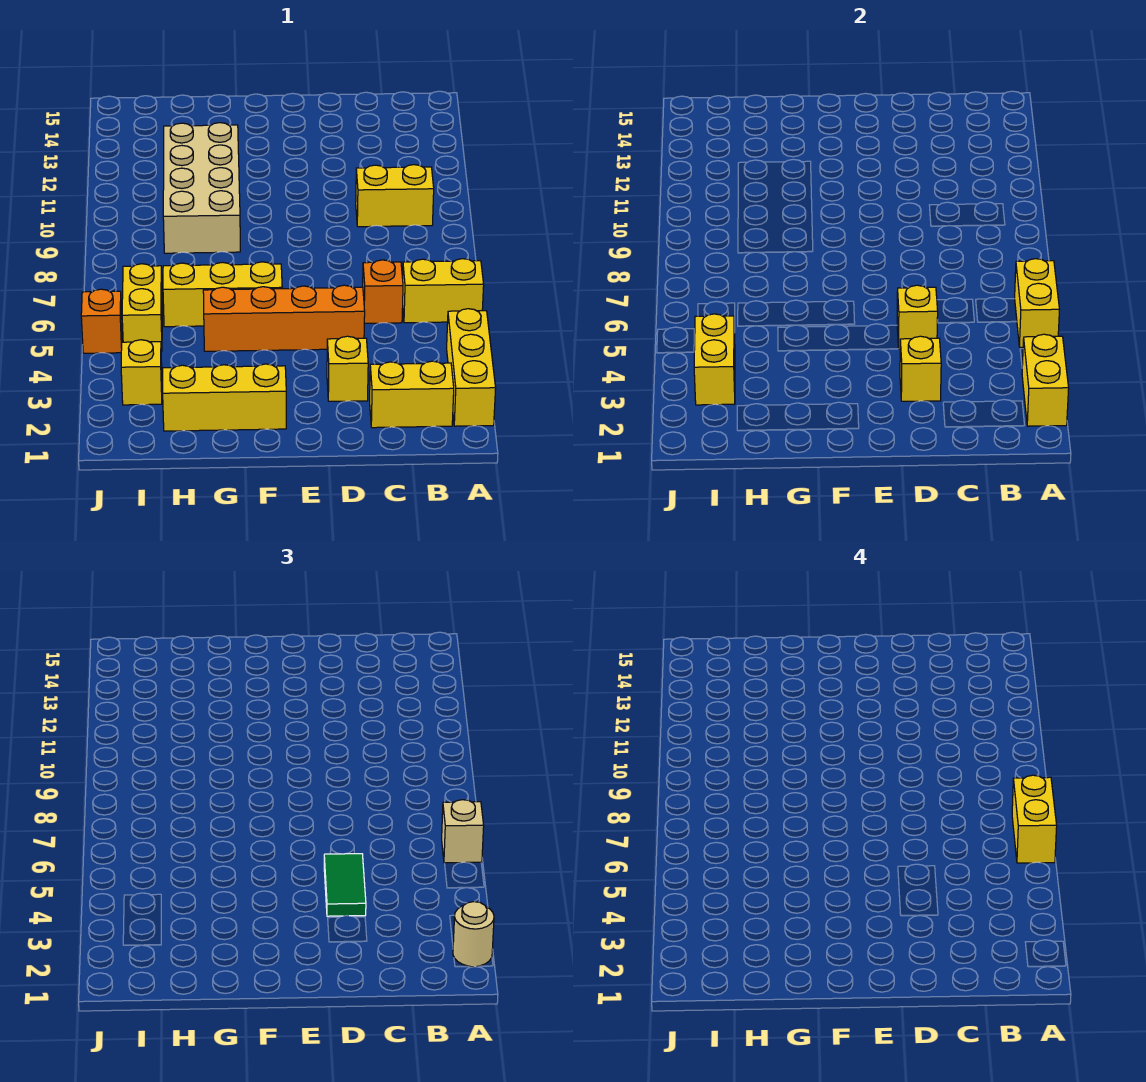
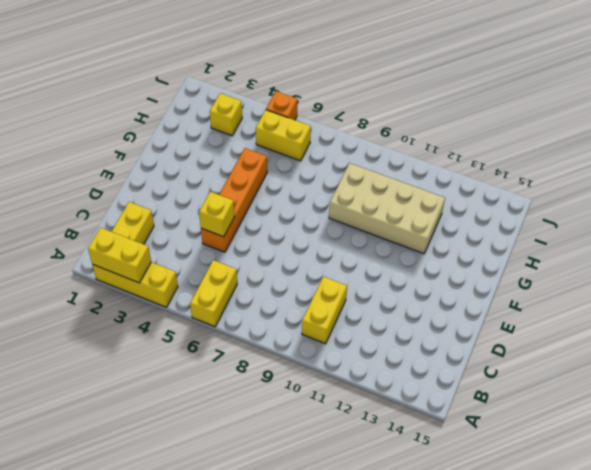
none -> orange 1x1 brick [363,260,403,323]
none -> yellow 1x1 brick [327,336,368,401]
none -> yellow 1x3 brick [163,364,286,431]

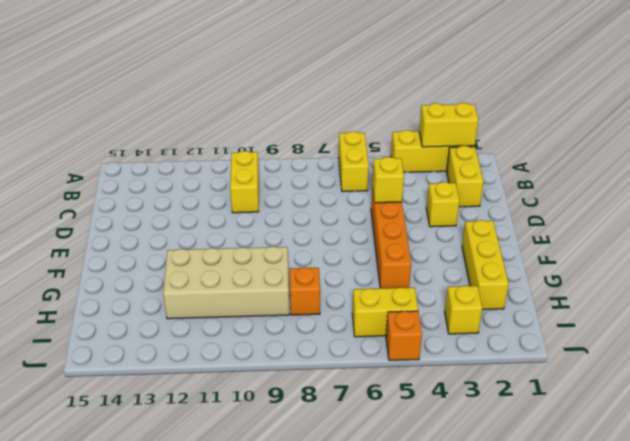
orange 1x1 brick [290,267,320,315] -> orange 1x1 brick moved to [363,260,403,323]
none -> yellow 1x3 brick [163,262,282,327]
none -> yellow 1x2 brick [1015,259,1060,347]
none -> yellow 1x1 brick [900,336,941,401]

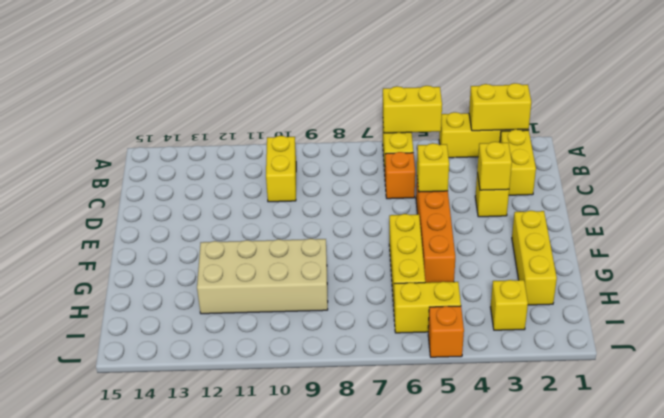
none -> yellow 1x2 brick [694,314,735,405]
none -> tan 1x1 round brick [453,902,494,967]
none -> tan 1x1 brick [442,800,484,863]

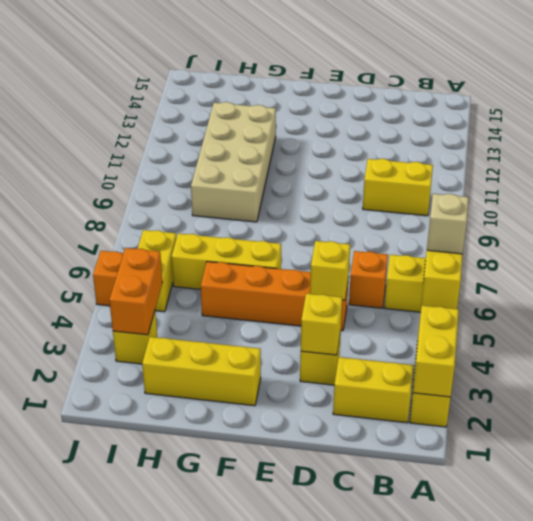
orange 1x2 brick [109,248,162,335] -> yellow 1x2 brick [694,314,735,405]
none -> tan 1x1 round brick [453,902,494,967]
none -> green 1x2 tile [324,854,366,916]
none -> yellow 1x2 brick [1012,775,1057,863]

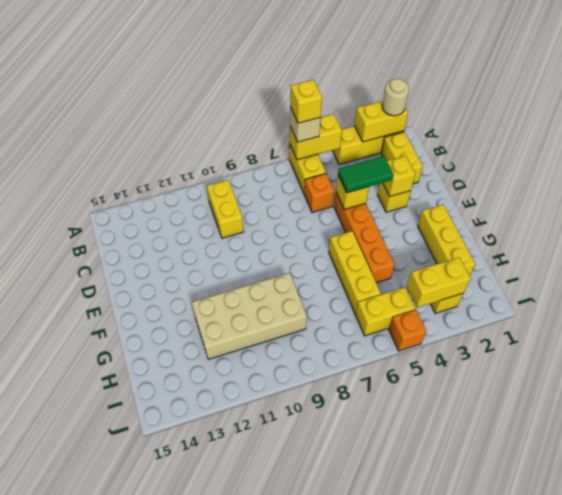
yellow 1x1 brick [290,80,322,123] -> yellow 1x2 brick [1012,775,1057,863]

